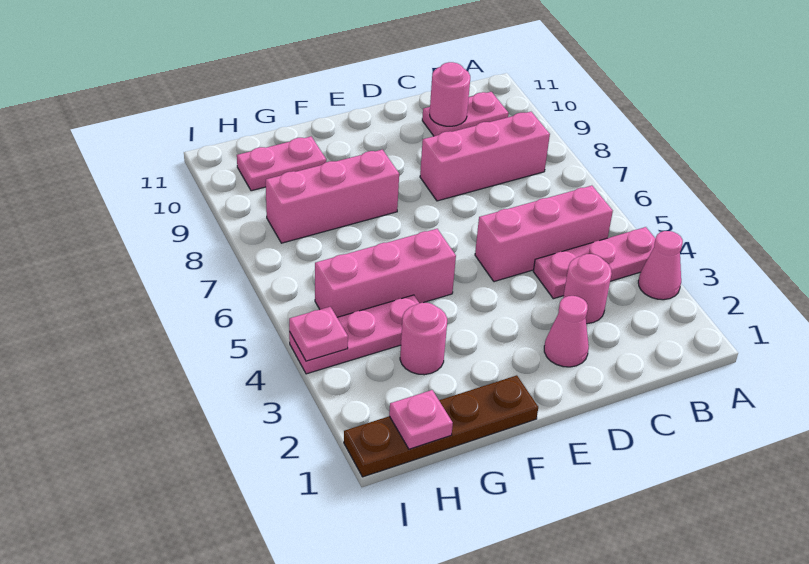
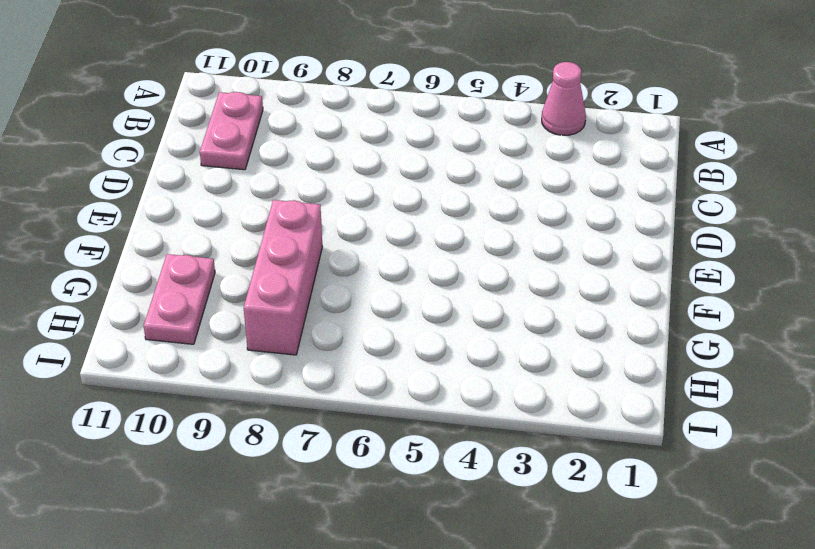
none -> pink 1x3 plate [533,227,656,299]
none -> pink 1x3 brick [475,186,613,282]
none -> pink 1x3 brick [420,112,550,201]

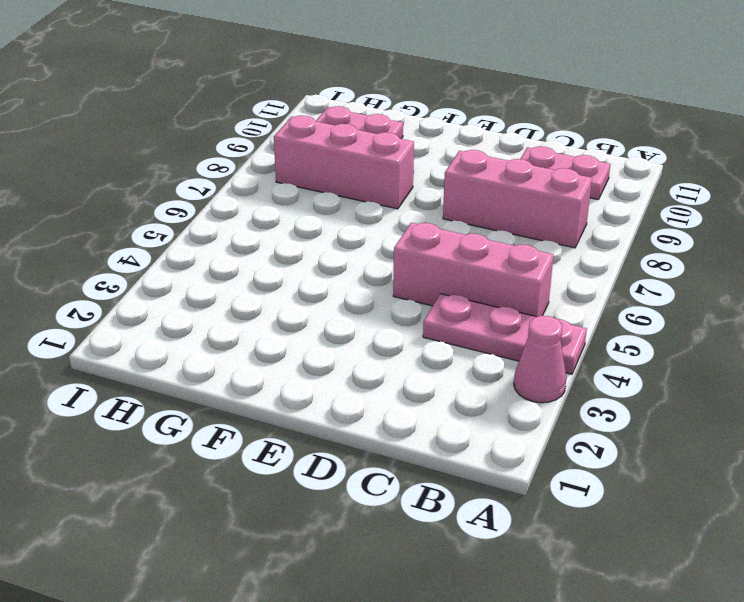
none -> pink 1x1 round brick [563,254,612,324]
none -> pink 1x1 cone [544,296,589,367]
none -> brown 1x4 plate [344,375,538,477]

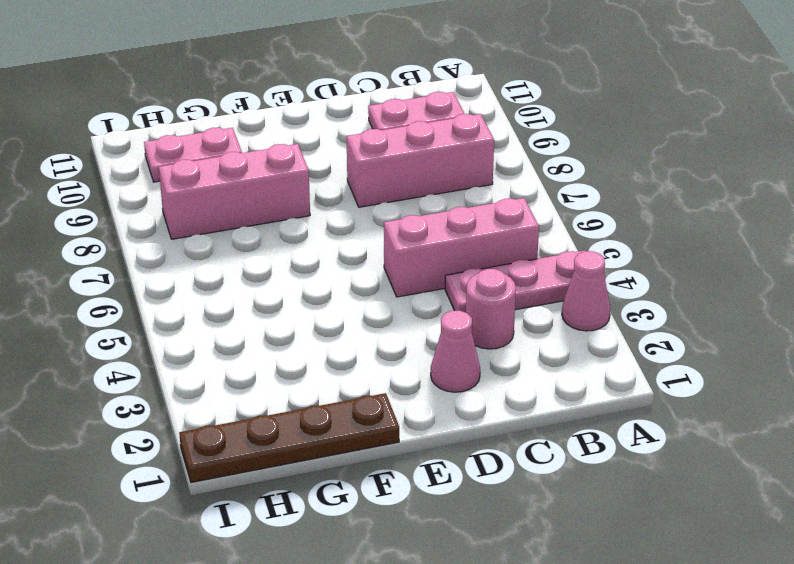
none -> pink 1x3 brick [315,229,456,317]
none -> pink 1x1 round brick [400,303,447,375]
none -> pink 1x3 plate [289,295,419,374]

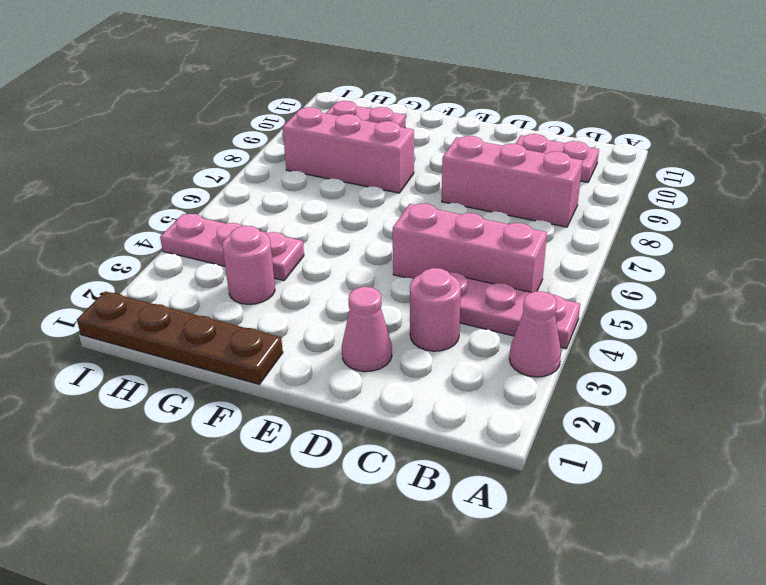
none -> pink 1x3 brick [315,229,456,317]
none -> pink 1x1 round brick [430,62,470,126]
none -> pink 1x1 plate [389,390,453,449]

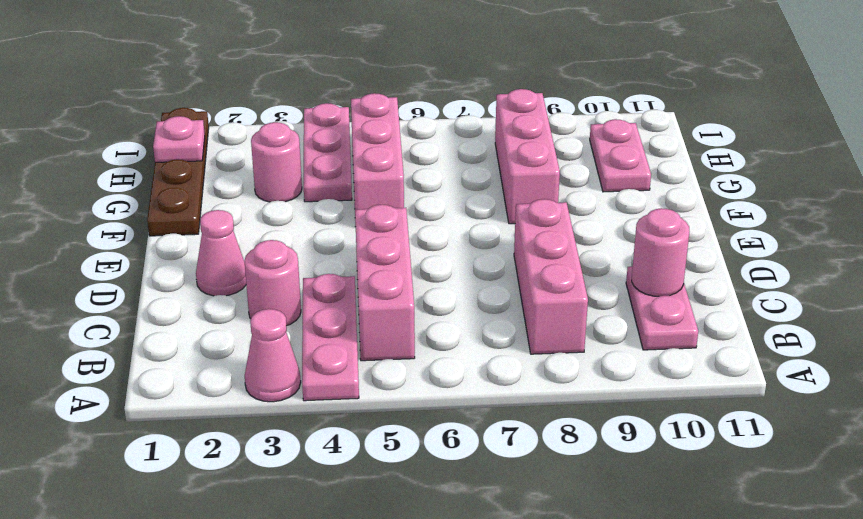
none -> pink 1x1 plate [289,307,348,361]

